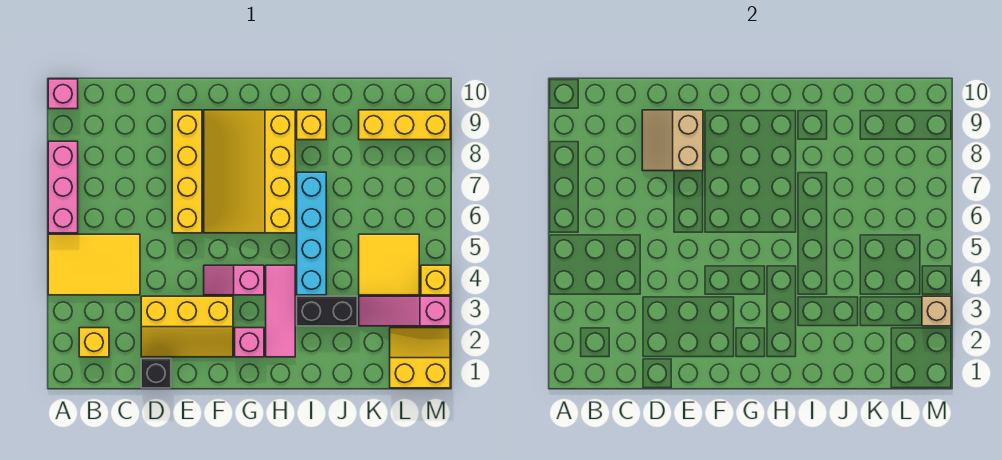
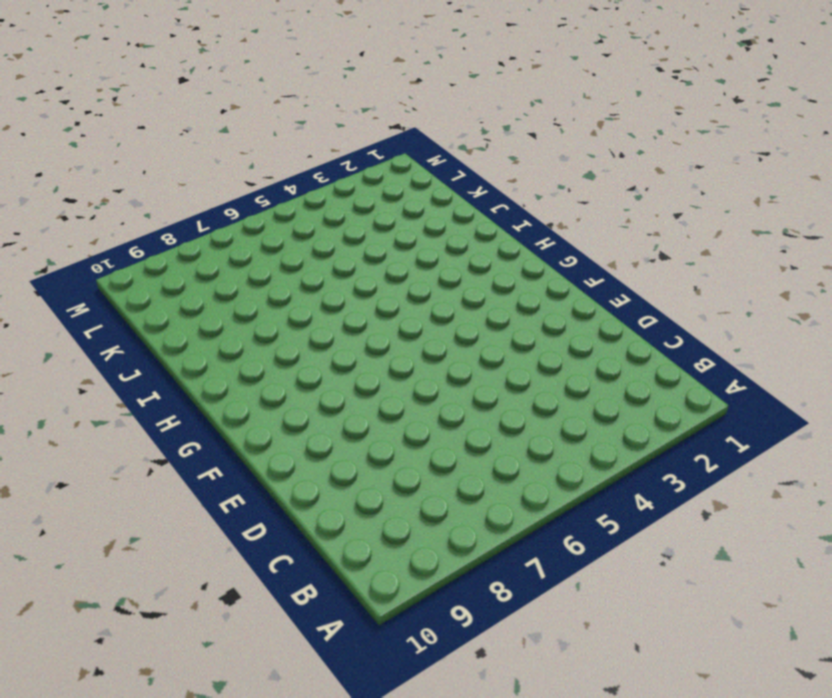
none -> yellow 2x3 tile [48,234,140,295]
none -> pink 1x3 brick [48,141,78,233]
none -> pink 1x1 brick [48,79,78,109]

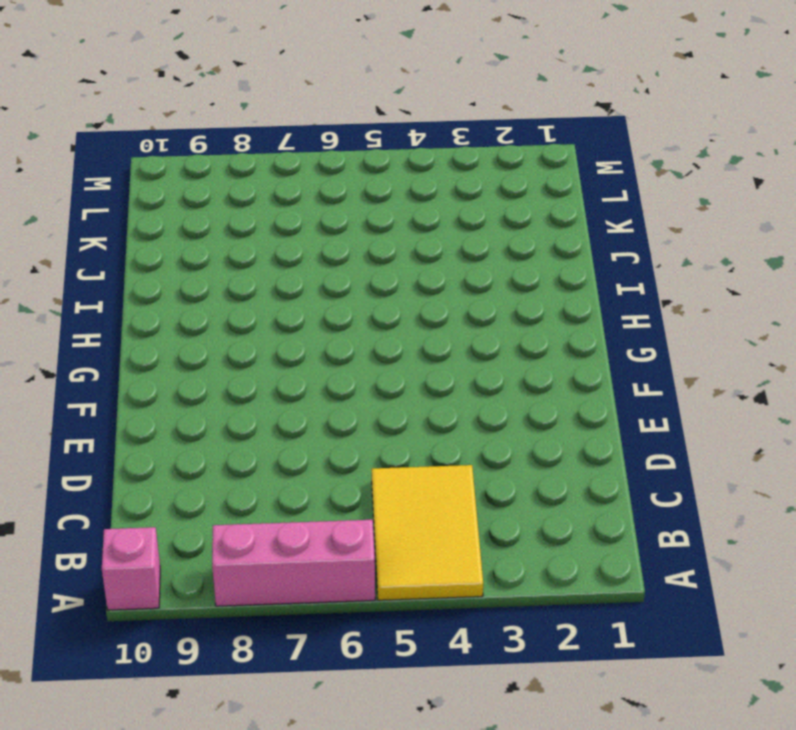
none -> yellow 1x1 brick [79,328,109,357]
none -> black 1x1 brick [141,359,171,388]
none -> yellow 2x3 slope [141,296,233,357]

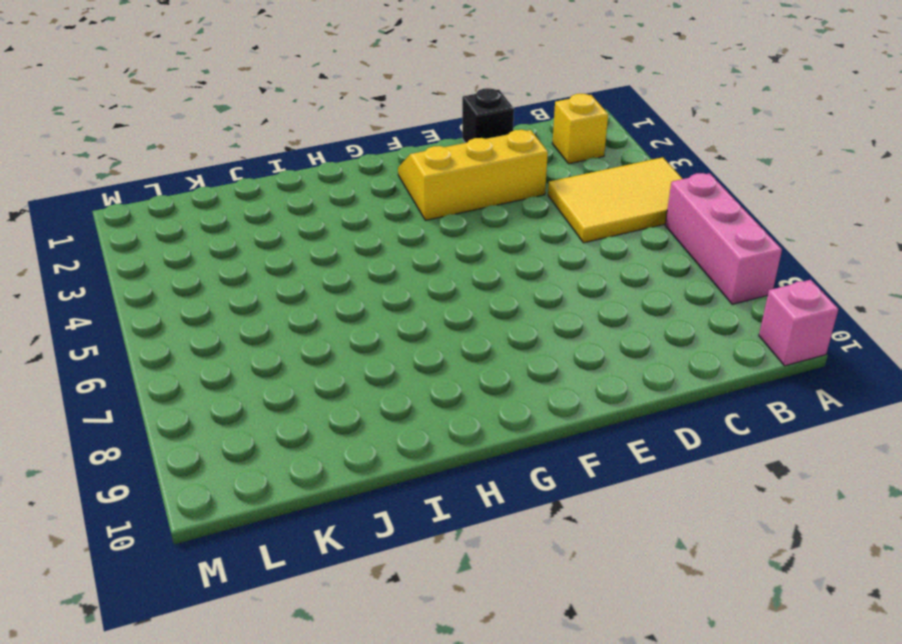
none -> yellow 1x4 brick [172,110,202,233]
none -> pink 1x2 slope [204,265,264,295]
none -> yellow 3x4 slope [204,110,295,233]

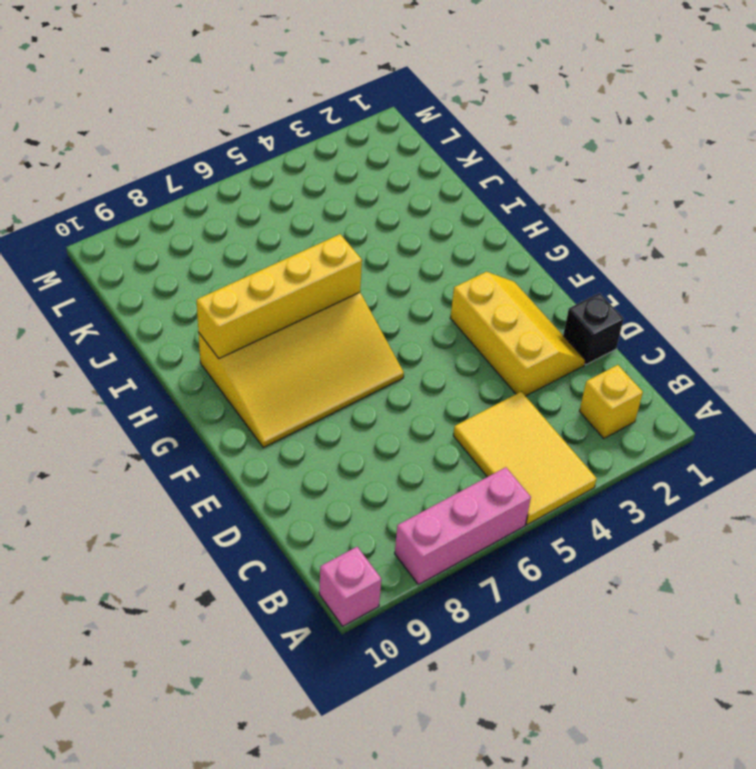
yellow 1x4 brick [197,234,362,358] -> yellow 1x4 brick moved to [172,110,202,233]
none -> pink 1x2 slope [204,265,264,295]
none -> pink 1x1 brick [235,328,264,357]
none -> pink 1x3 tile [266,265,295,357]

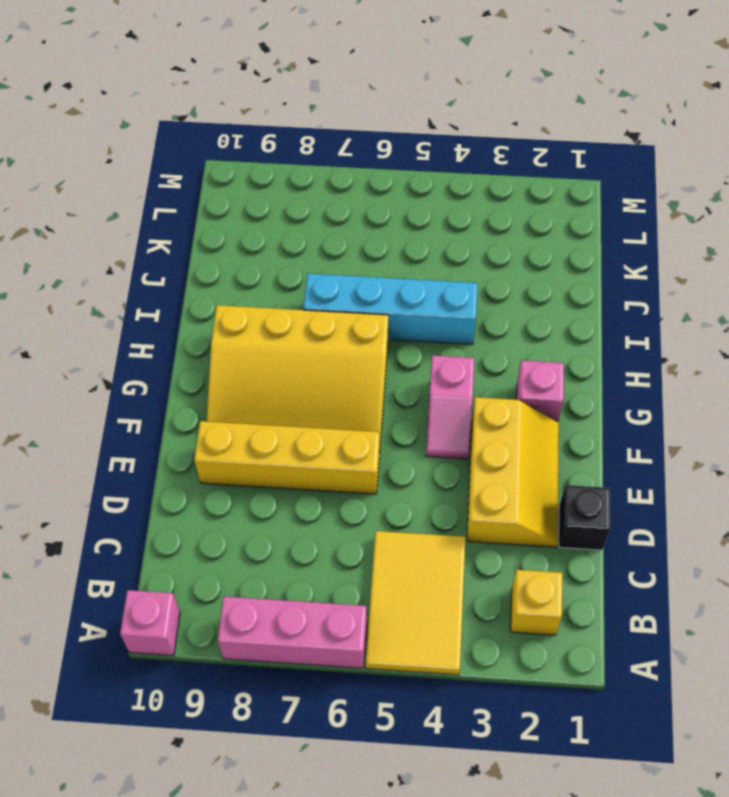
none -> pink 1x3 tile [266,265,295,357]
none -> black 1x2 brick [297,296,357,326]
none -> yellow 1x1 brick [297,110,326,140]

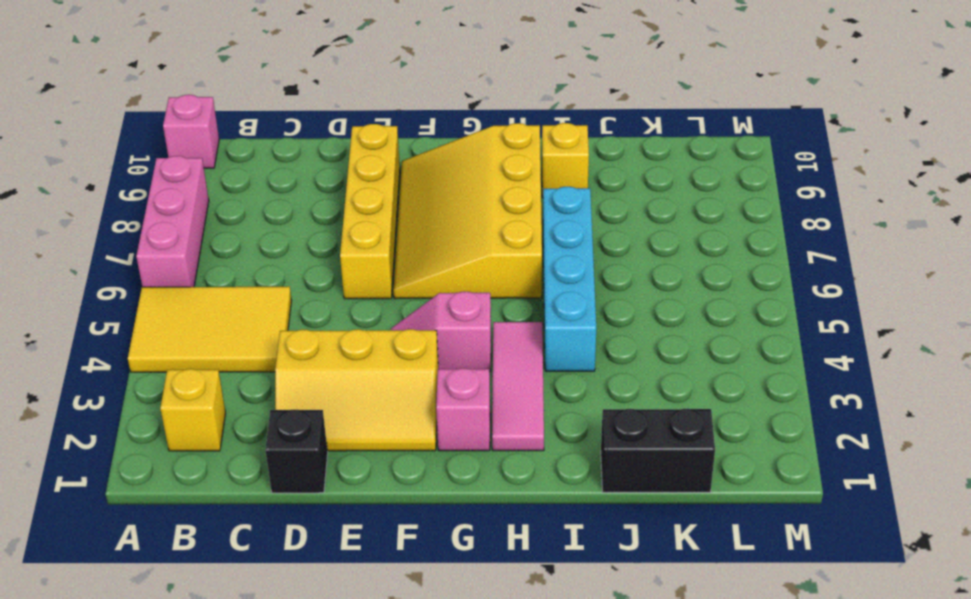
black 1x2 brick [601,409,715,492] -> black 1x2 brick moved to [297,296,357,326]
none -> pink 1x3 slope [359,296,450,326]
none -> yellow 2x2 tile [359,234,419,295]
none -> yellow 1x3 brick [359,110,450,140]

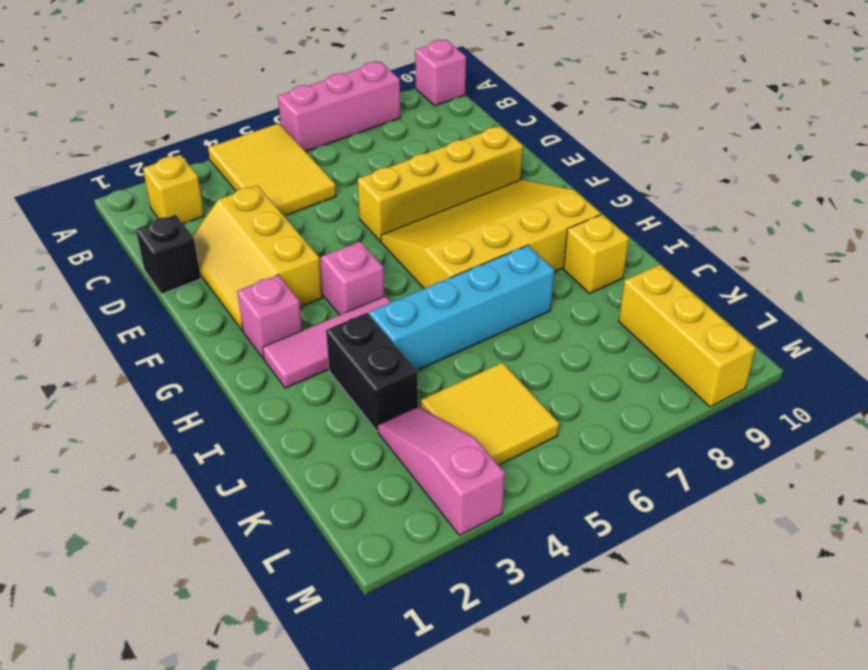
none -> yellow 2x2 slope [390,328,450,388]
none -> yellow 1x1 brick [421,265,450,295]
none -> tan 2x2 slope [642,110,703,171]

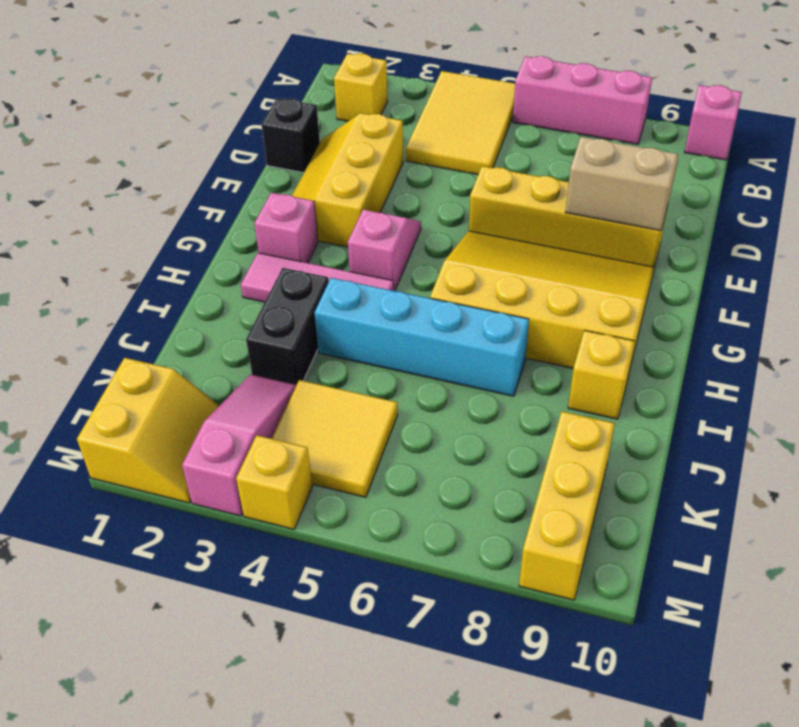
none -> tan 1x1 brick [922,296,951,326]

